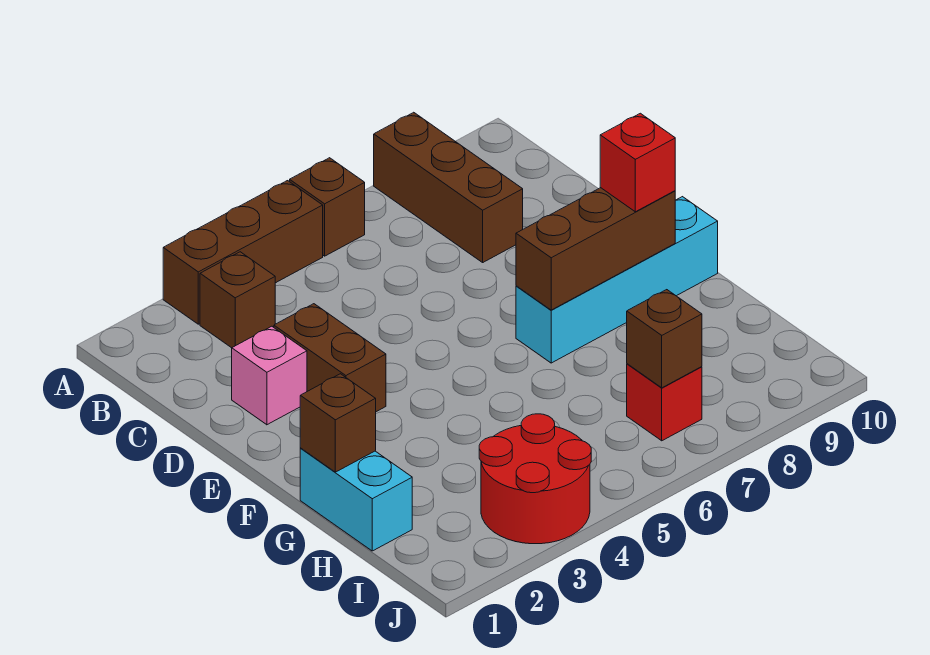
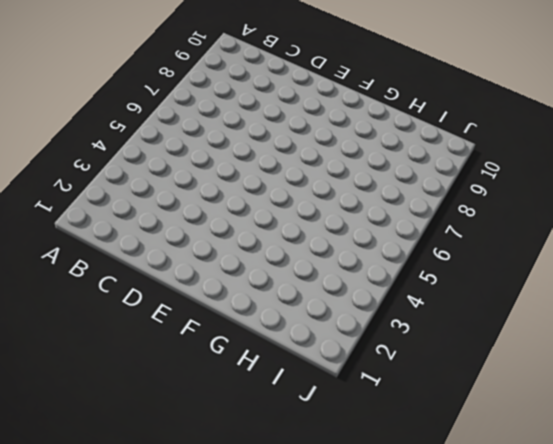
none -> brown 1x3 brick [163,181,323,324]
none -> brown 1x1 brick [290,158,365,256]
none -> brown 1x3 brick [374,112,523,262]

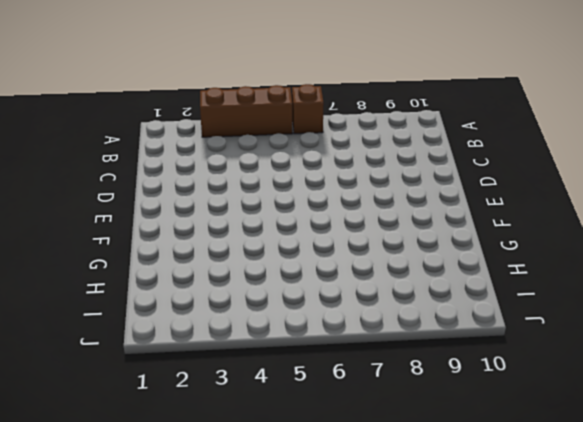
none -> brown 1x3 brick [374,112,523,262]
none -> brown 1x1 brick [200,252,275,348]
none -> pink 1x1 brick [232,326,307,425]

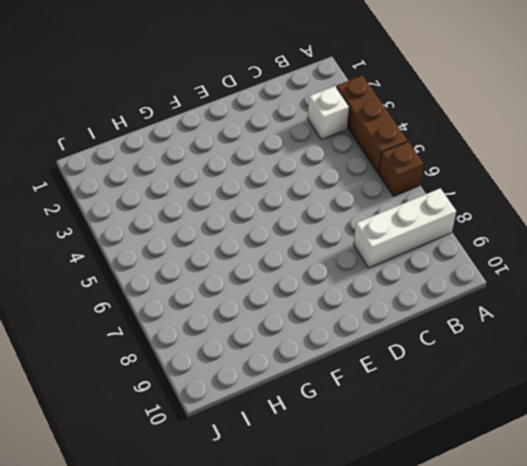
white 1x3 brick [354,188,456,268] -> brown 1x3 brick [374,112,523,262]
white 1x1 brick [308,86,349,140] -> brown 1x1 brick [200,252,275,348]
none -> pink 1x1 brick [232,326,307,425]
none -> brown 1x2 brick [274,304,386,412]
none -> cyan 1x4 brick [516,197,718,363]

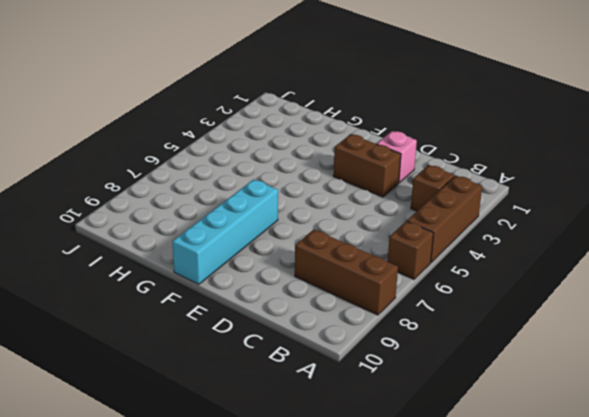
none -> cyan 1x2 brick [300,448,412,551]
none -> red 2x2 round brick [479,414,591,544]
none -> red 1x1 brick [627,364,702,441]

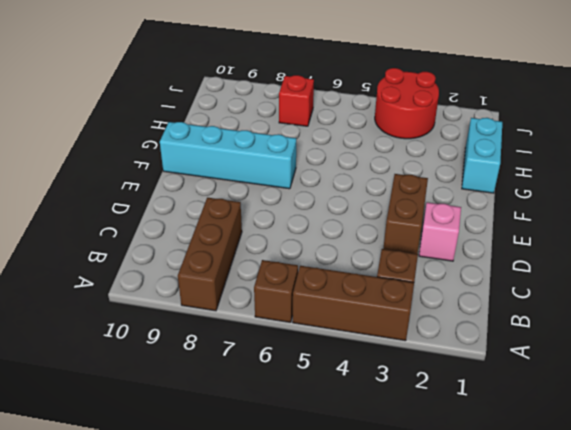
none -> brown 1x3 brick [516,188,675,310]
none -> brown 1x1 brick [300,374,376,472]
none -> brown 1x1 brick [627,290,702,388]

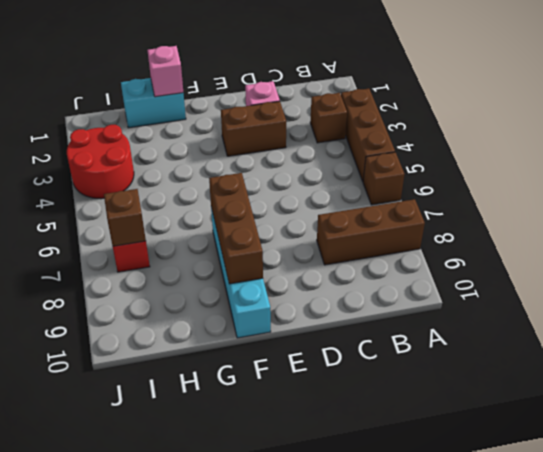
pink 1x1 brick [147,46,183,97] -> brown 1x1 brick [300,374,376,472]
none -> red 1x1 brick [600,113,675,212]

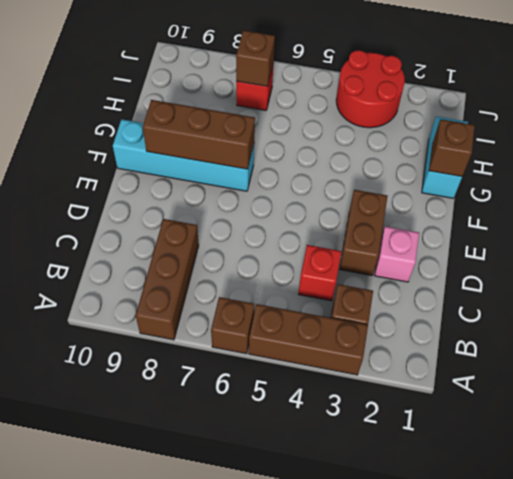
red 1x1 brick [298,245,342,301] -> red 1x1 brick moved to [600,113,675,212]

